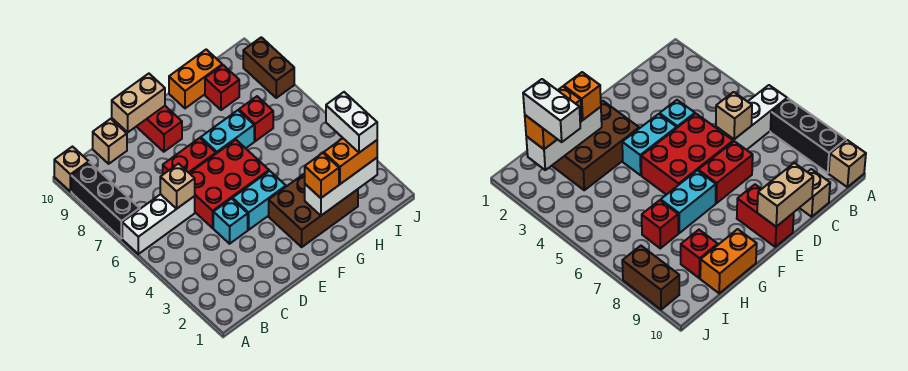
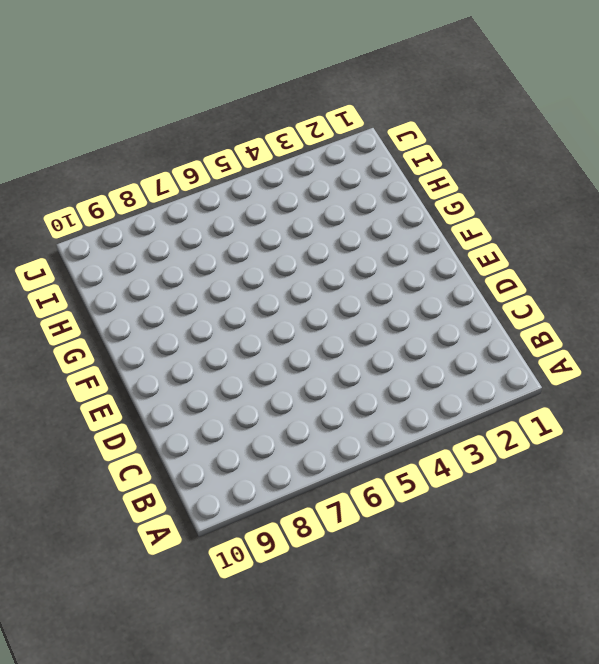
none -> white 1x3 brick [122,194,195,254]
none -> black 1x3 brick [71,162,140,238]
none -> tan 1x1 brick [54,147,89,192]

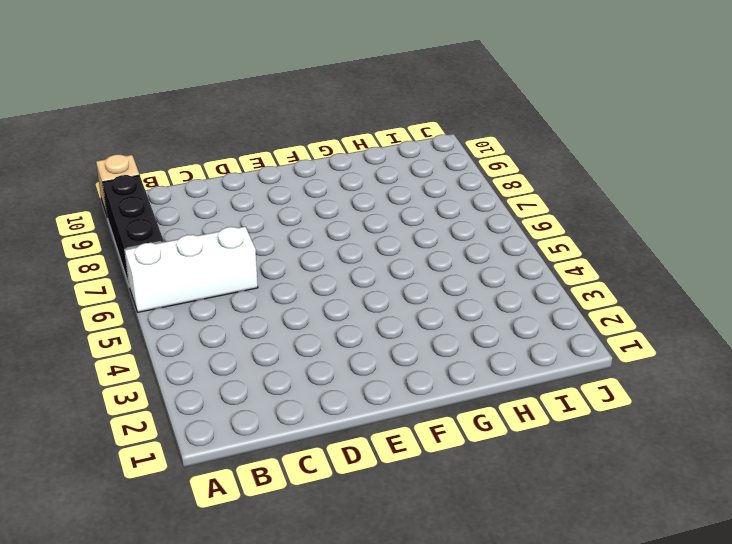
none -> tan 1x1 brick [93,119,127,164]
none -> cyan 1x1 brick [213,199,248,244]
none -> red 2x3 brick [190,140,269,228]

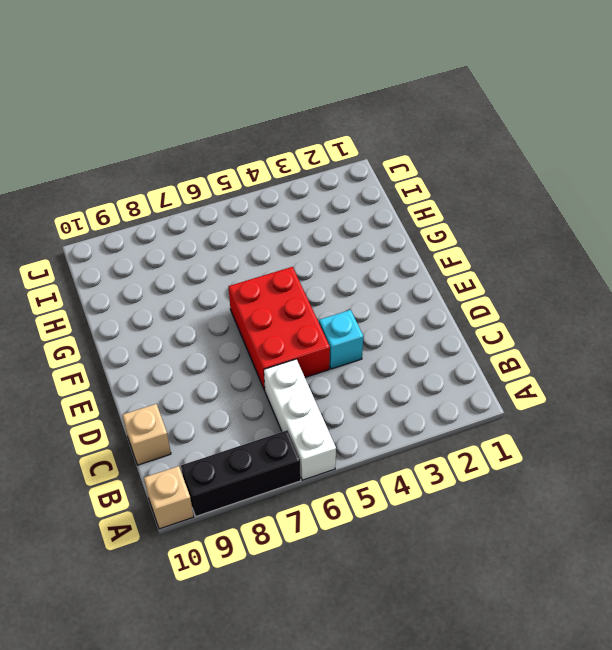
none -> red 1x2 brick [163,138,216,174]
none -> cyan 1x2 brick [233,171,286,230]
none -> red 1x2 brick [136,106,182,152]

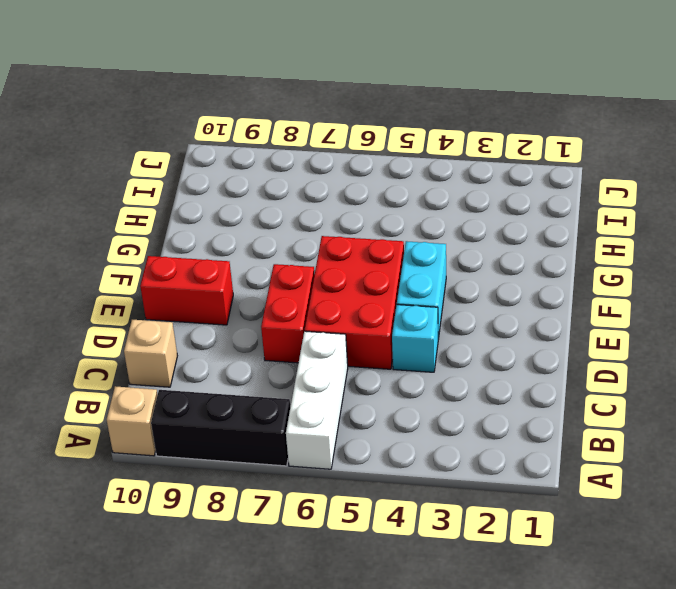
none -> brown 2x3 brick [269,173,358,247]
none -> cyan 1x2 brick [201,110,254,154]
none -> orange 1x2 brick [169,50,222,108]

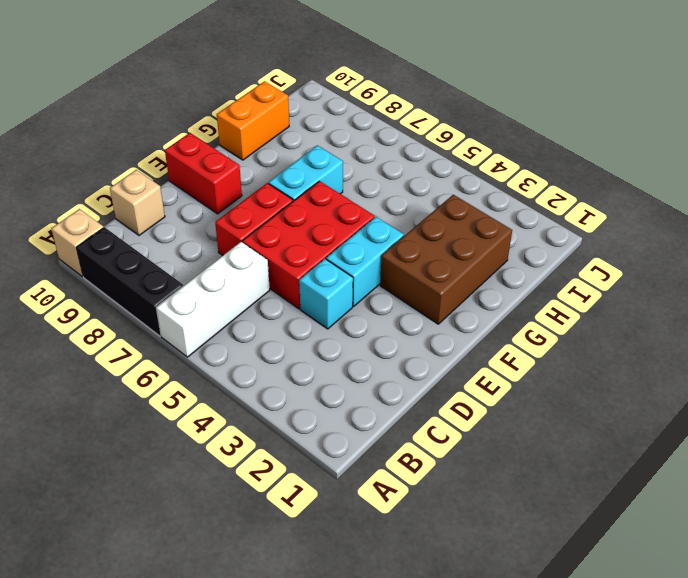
none -> red 1x1 brick [239,96,273,141]
none -> red 1x1 brick [205,65,239,110]
none -> brown 1x2 brick [243,37,294,98]

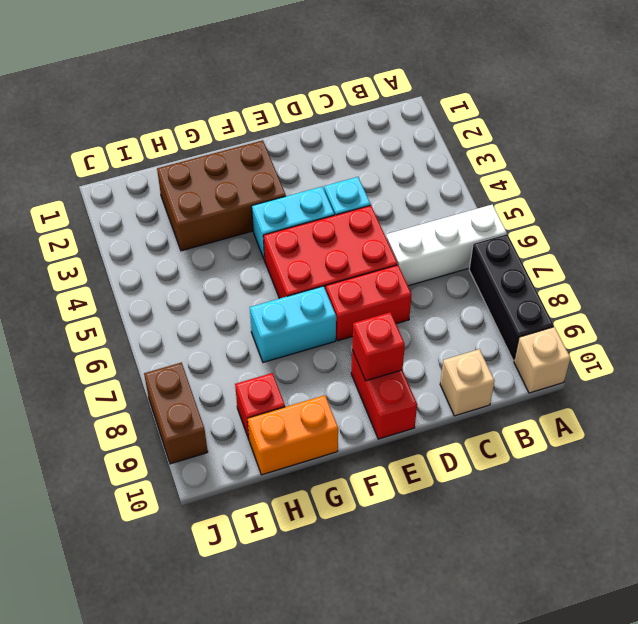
red 1x1 brick [352,312,405,381] -> red 1x1 brick moved to [239,96,273,141]
none -> tan 1x1 brick [160,164,195,209]
none -> tan 1x2 brick [112,74,165,132]
none -> white 1x3 brick [305,158,377,216]

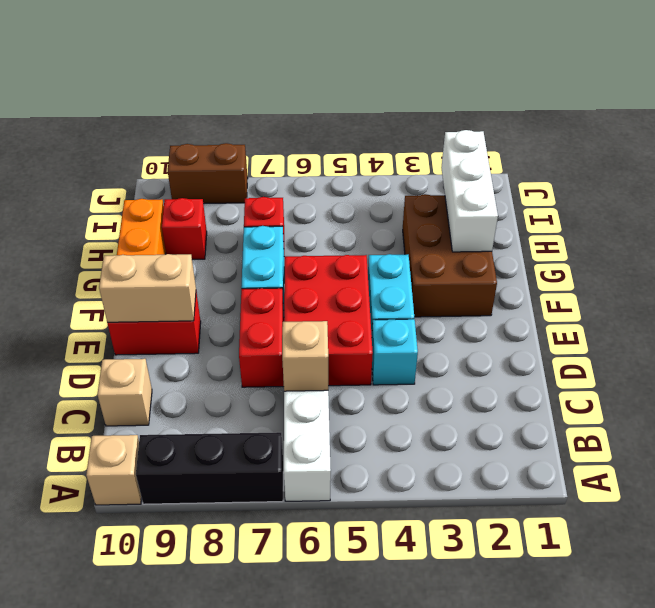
tan 1x2 brick [99,254,196,322] -> tan 1x2 brick turned to [112,74,165,132]
none -> orange 1x1 brick [305,153,339,198]
none -> orange 1x2 brick [324,138,377,184]
none -> white 1x2 brick [326,92,377,153]

